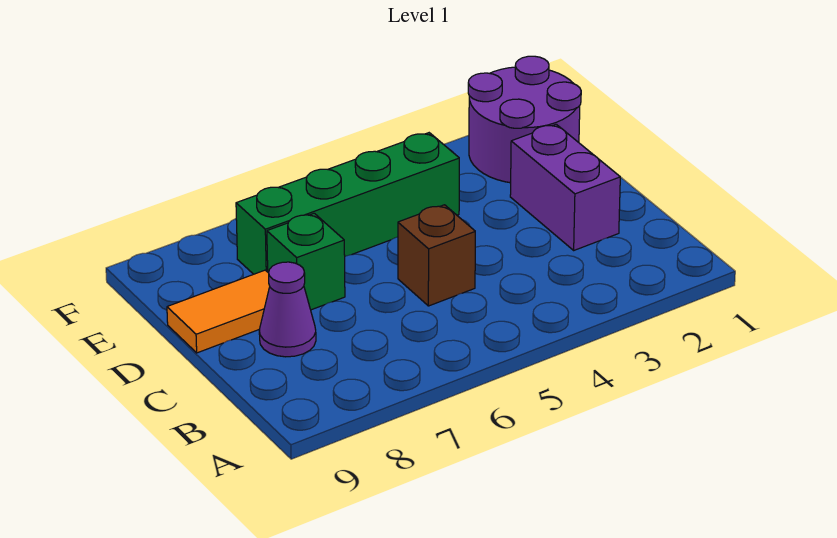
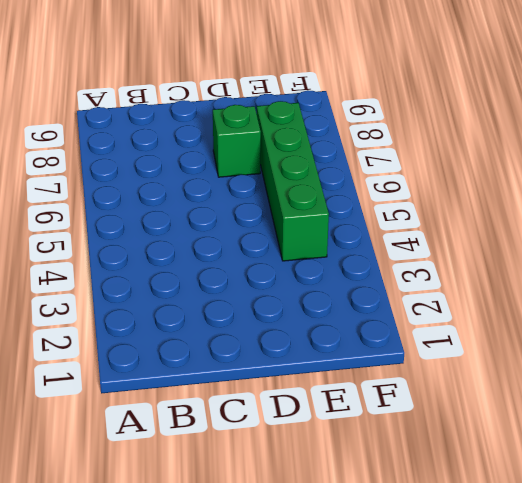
none -> purple 1x2 brick [510,124,620,250]
none -> brown 1x1 brick [398,205,475,306]

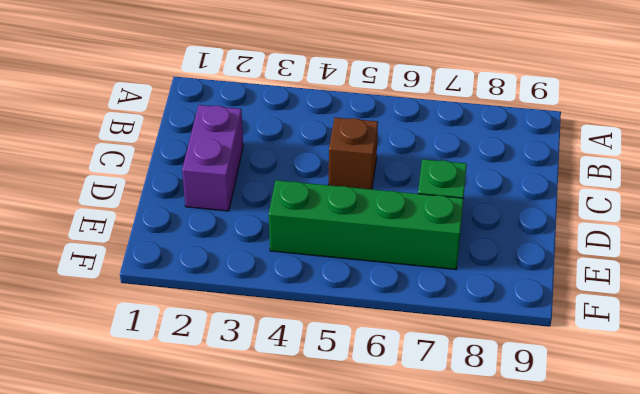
none -> purple 1x1 cone [259,262,316,357]
none -> orange 1x2 tile [167,270,270,353]

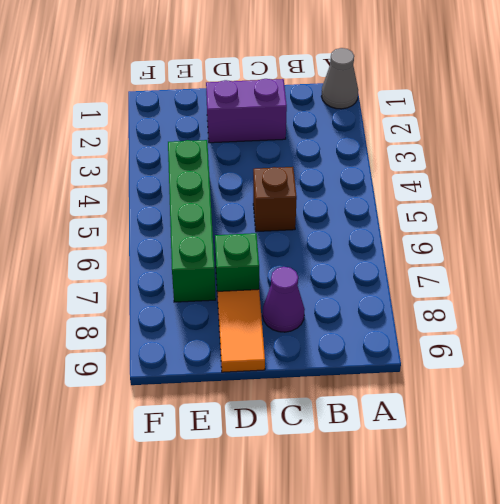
grey 1x1 cone [321,48,358,109] -> none
none -> purple 2x2 round brick [468,56,581,183]

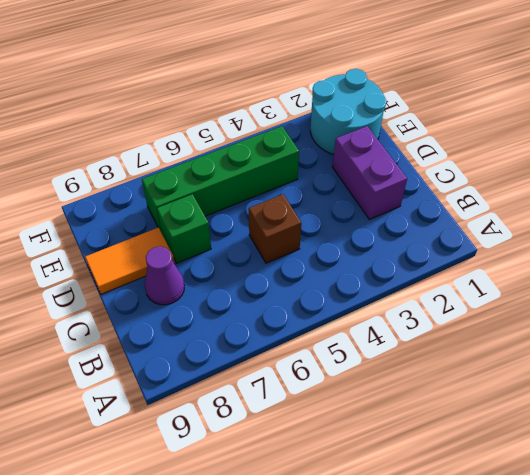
cyan 2x2 round brick [310,69,386,154] -> purple 2x2 round brick [468,56,581,183]

